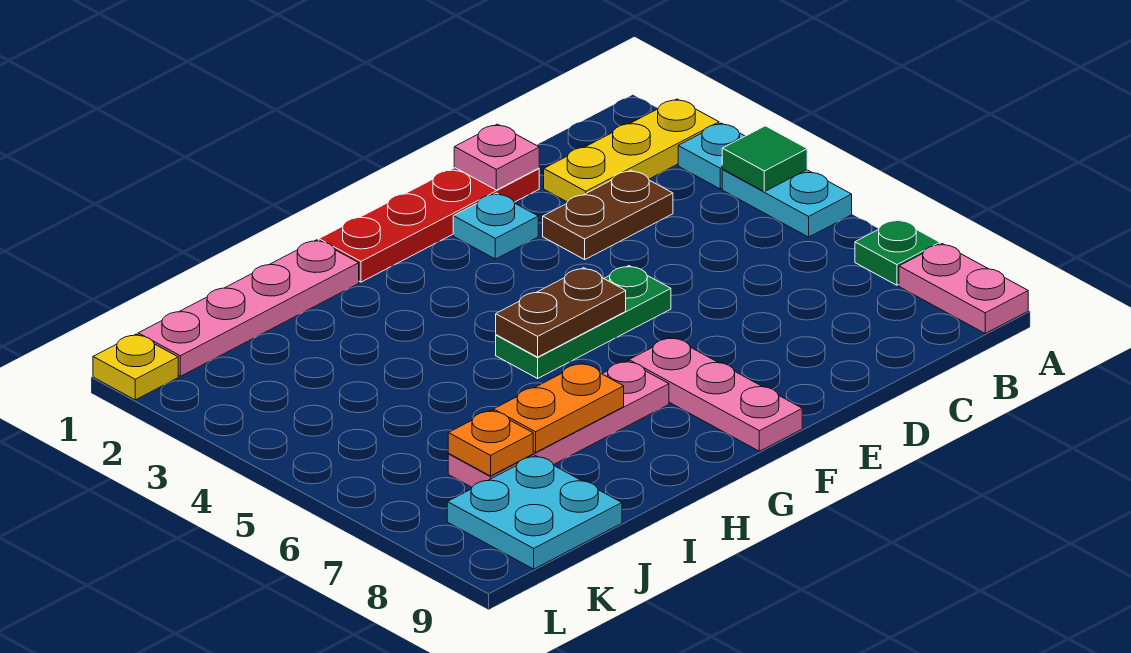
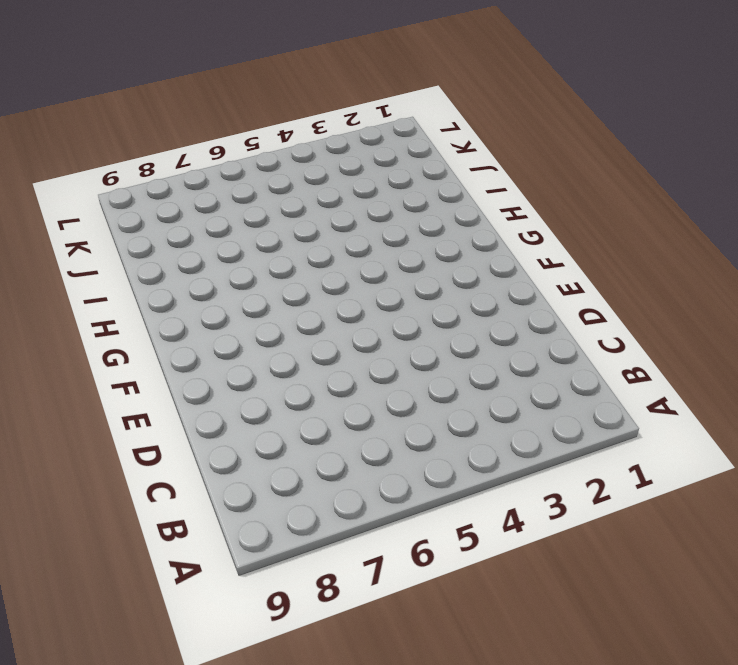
none -> yellow 1x3 plate [544,99,719,202]
none -> cyan 1x1 plate [678,123,745,189]
none -> cyan 1x2 plate [722,170,852,237]

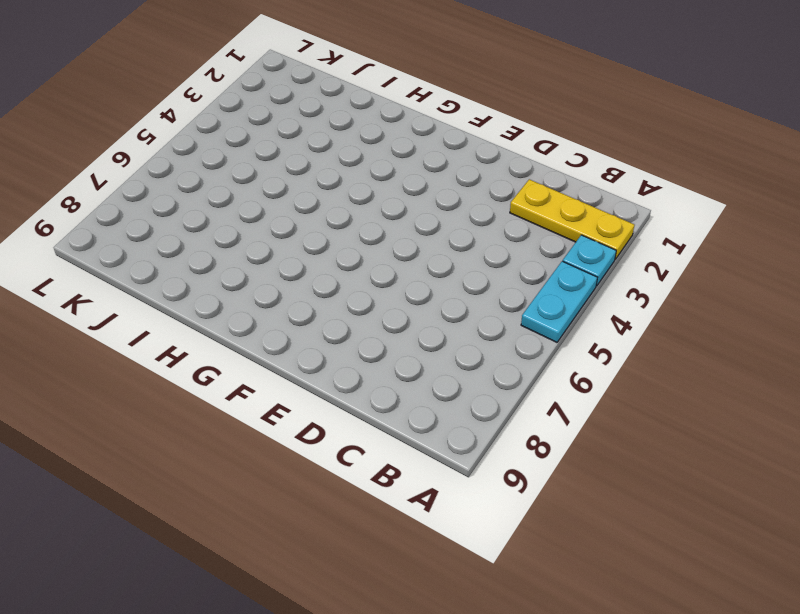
none -> green 1x1 plate [855,220,940,285]
none -> pink 1x2 plate [899,244,1028,333]
none -> brown 1x2 plate [543,170,673,259]

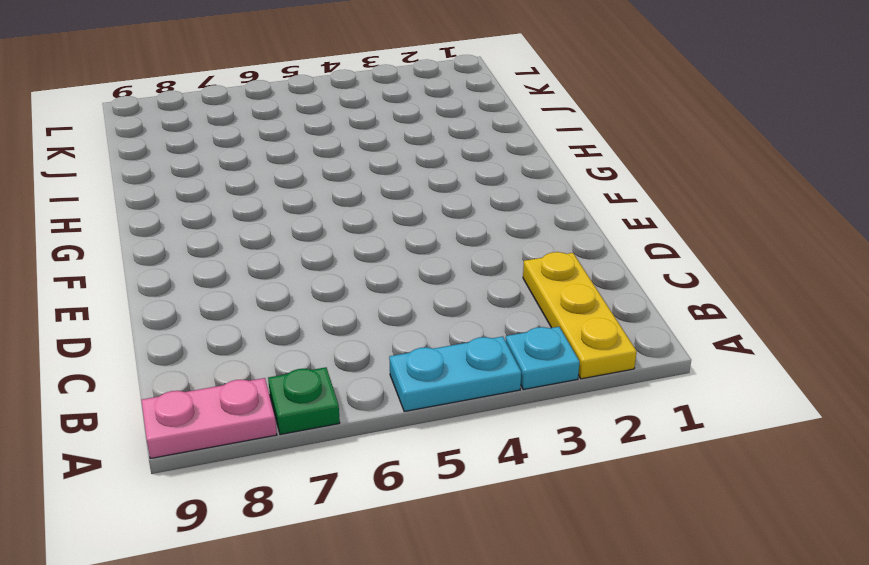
none -> brown 1x2 plate [543,170,673,259]
none -> red 1x4 plate [319,168,539,282]
none -> cyan 1x1 plate [453,193,538,259]

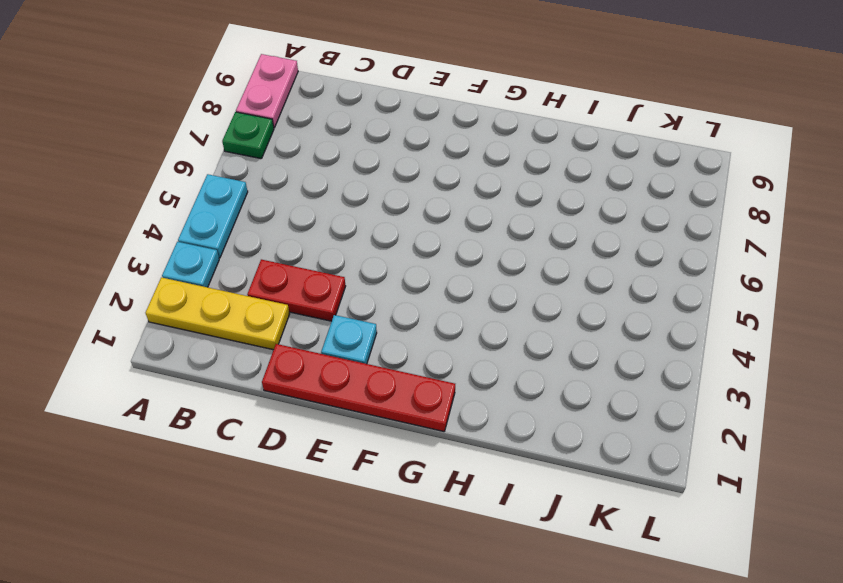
red 1x2 plate [247,259,346,321] -> brown 1x2 plate [543,170,673,259]
none -> green 1x3 plate [496,266,671,378]
none -> pink 1x3 plate [629,337,802,451]
none -> pink 1x4 plate [448,361,669,487]

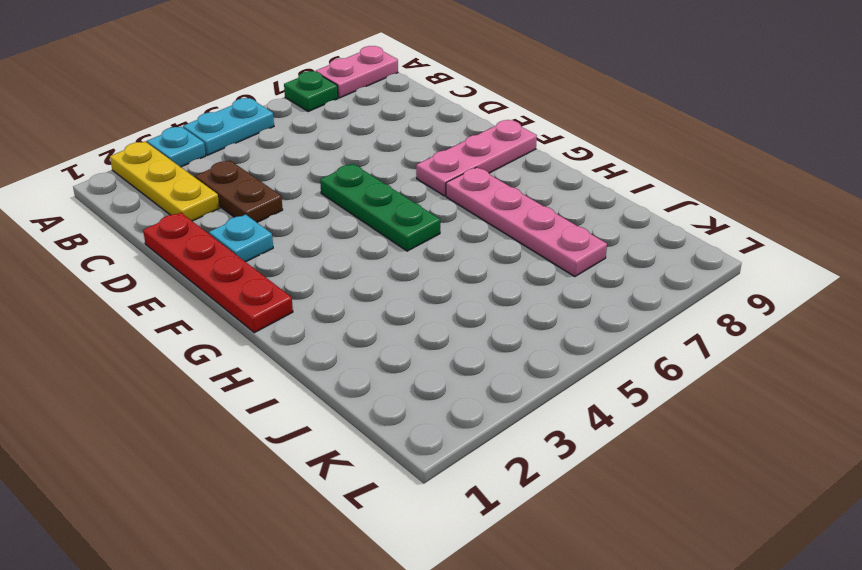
none -> pink 1x4 plate [138,240,359,376]
none -> cyan 2x2 plate [447,456,622,569]
none -> yellow 1x1 plate [93,334,178,400]

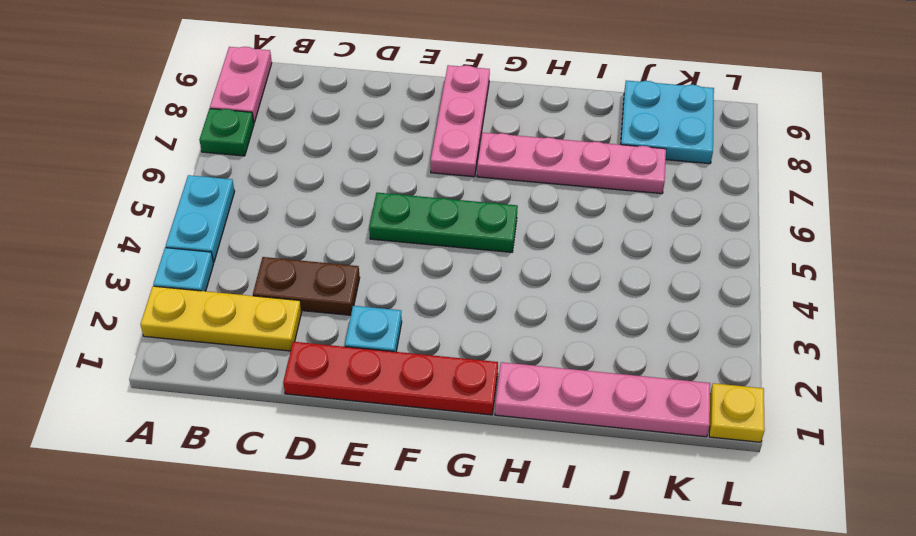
none -> green 1x1 tile [722,126,807,192]
none -> pink 1x1 plate [454,124,539,190]
none -> brown 1x2 plate [496,268,626,357]

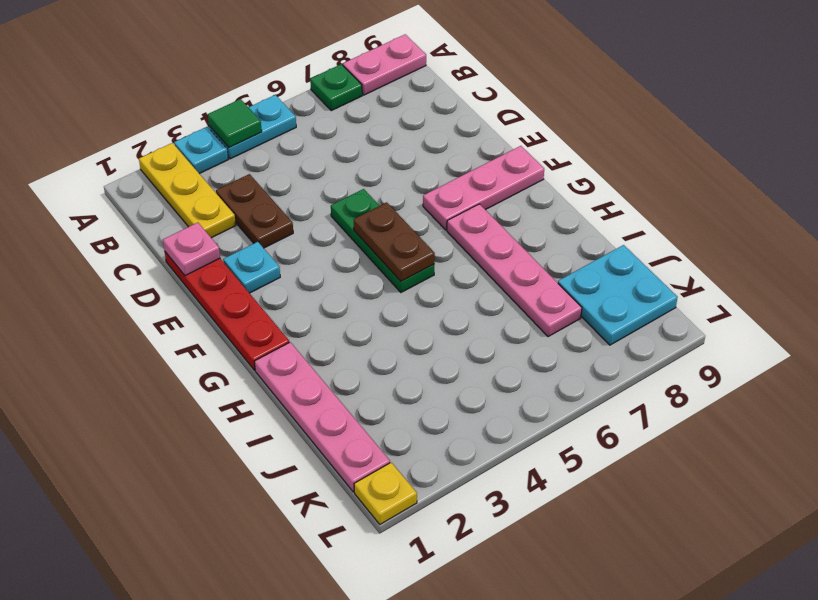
none -> orange 1x2 plate [494,363,624,452]
none -> orange 1x1 plate [448,410,533,476]

